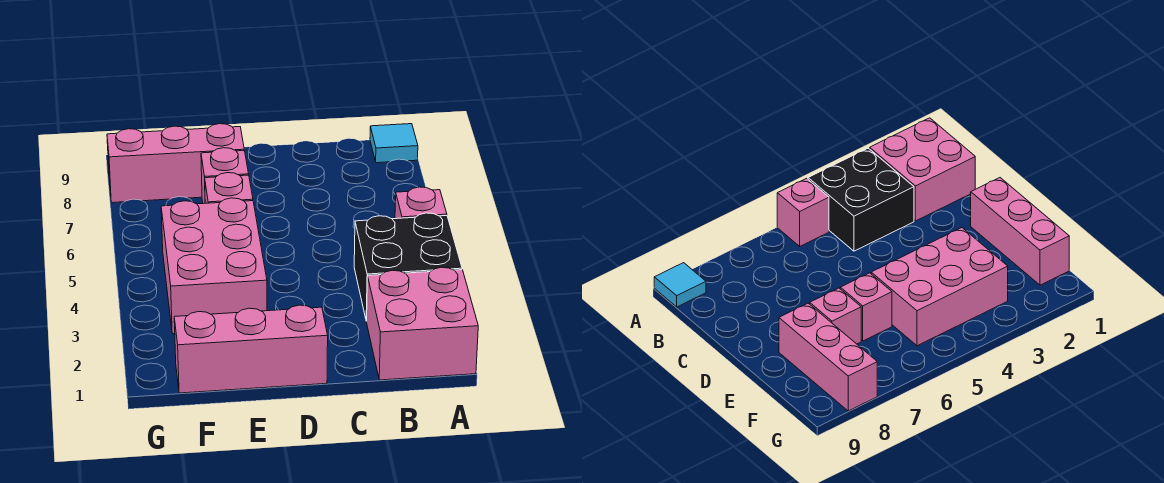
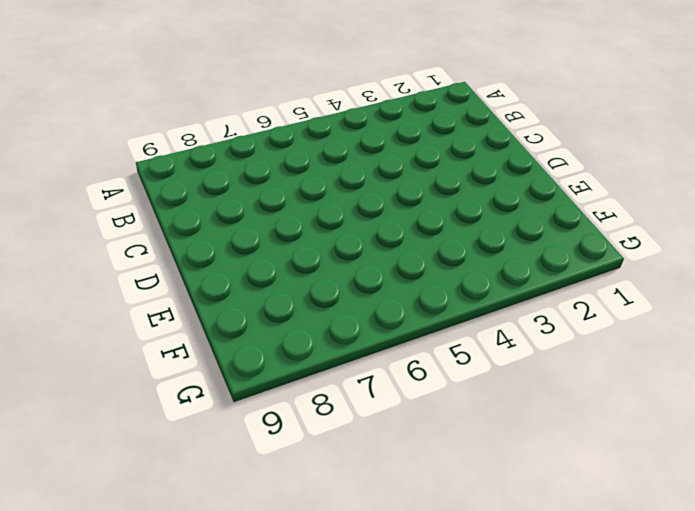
none -> pink 2x2 brick [367,267,478,380]
none -> black 2x2 brick [354,213,462,321]

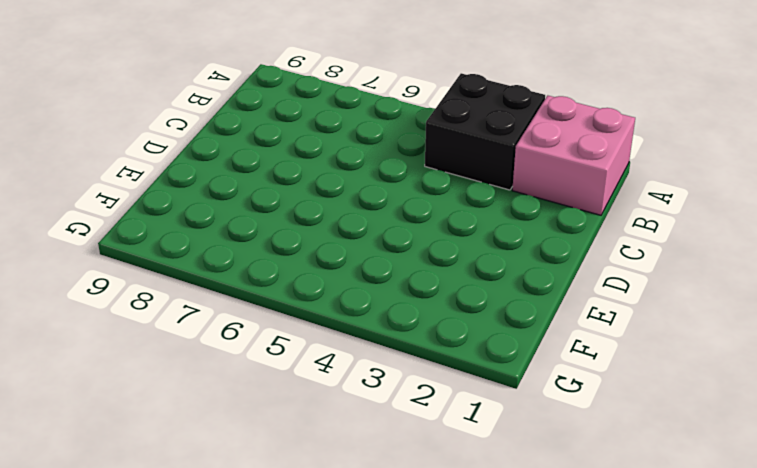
none -> pink 1x1 brick [395,187,447,219]
none -> cyan 1x1 tile [370,124,418,163]

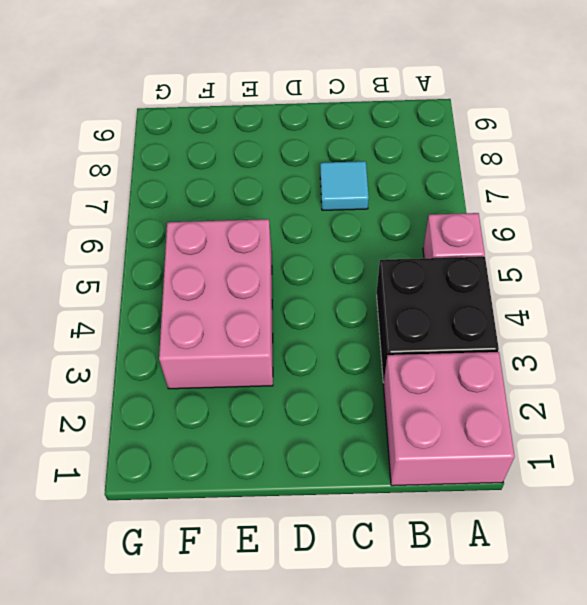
cyan 1x1 tile [320,161,369,210] -> cyan 1x1 tile moved to [370,124,418,163]
none -> pink 1x3 brick [174,305,328,393]
none -> pink 1x1 brick [205,173,253,203]

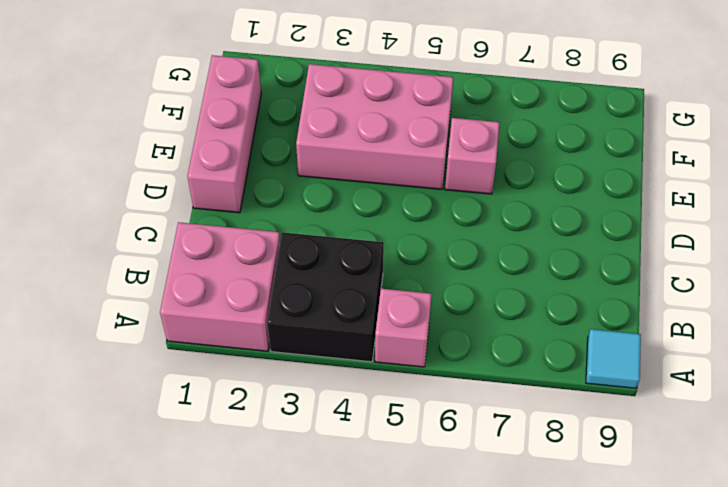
none -> pink 1x1 brick [201,148,249,204]
none -> pink 1x3 brick [107,124,244,203]

